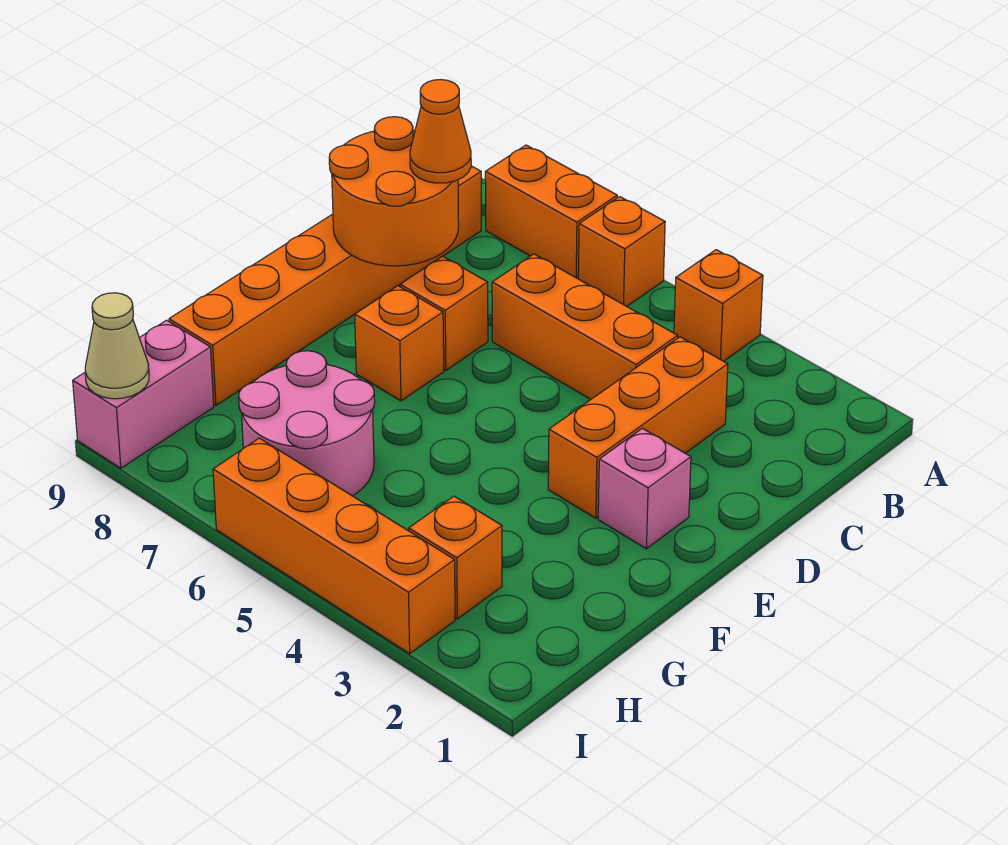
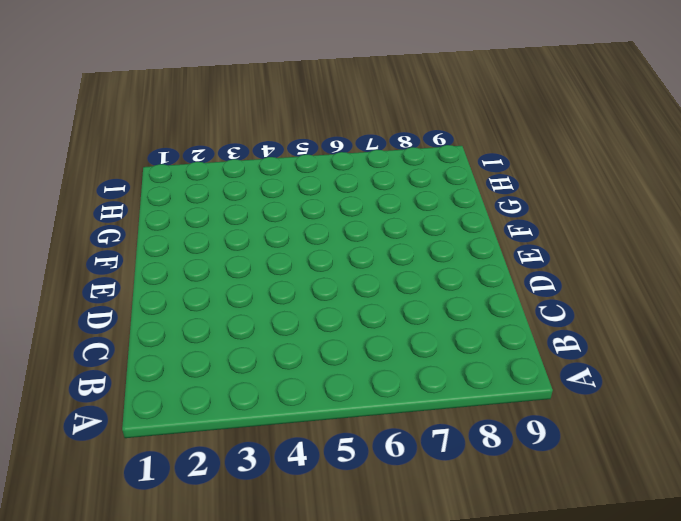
none -> orange 1x1 brick [674,250,763,361]
none -> orange 1x1 brick [578,197,665,306]
none -> orange 1x2 brick [485,145,617,279]

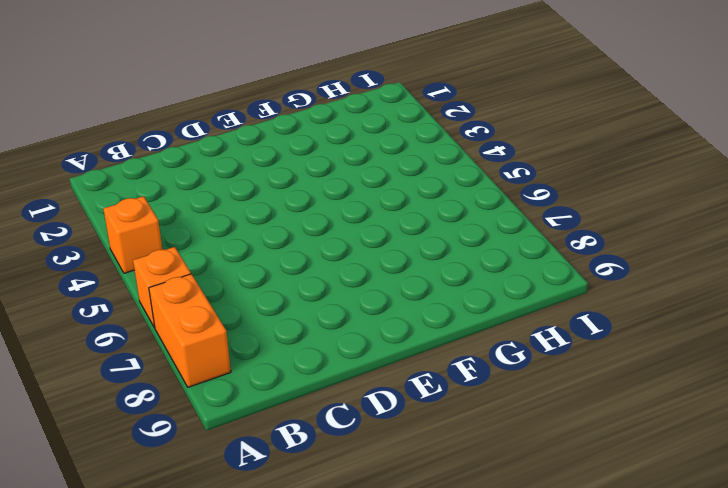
none -> orange 1x6 brick [169,166,481,405]
none -> orange 1x3 brick [548,337,728,518]
none -> orange 1x3 brick [492,254,678,399]

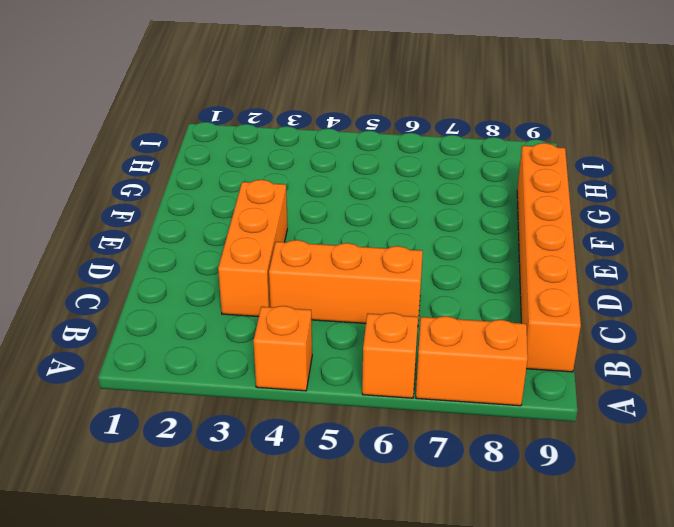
none -> orange 1x1 brick [400,256,488,370]
none -> pink 1x1 brick [598,428,691,549]
none -> orange 1x1 brick [355,286,444,401]

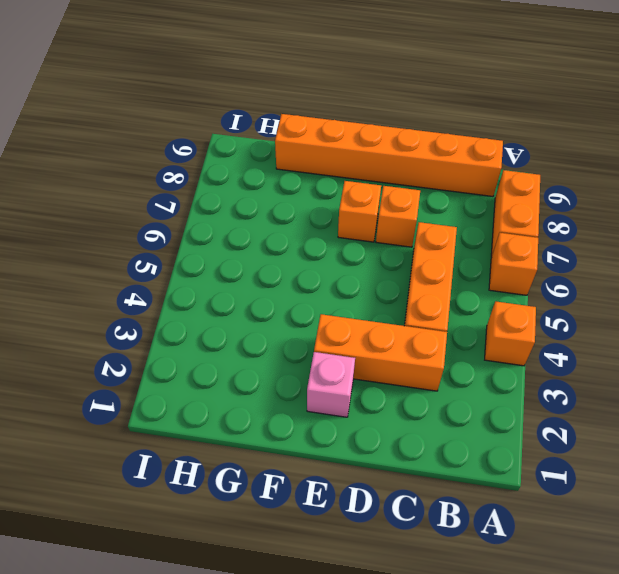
none -> pink 2x2 round brick [239,351,375,496]
none -> orange 1x1 brick [409,496,502,619]
none -> pink 1x2 brick [73,320,214,468]

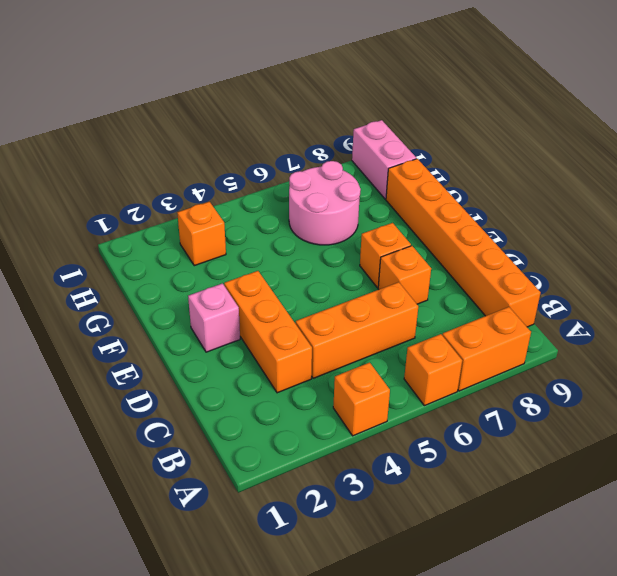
none -> orange 1x4 brick [213,438,455,654]
none -> orange 2x2 round brick [329,117,459,266]
none -> tan 1x1 cone [85,293,149,399]

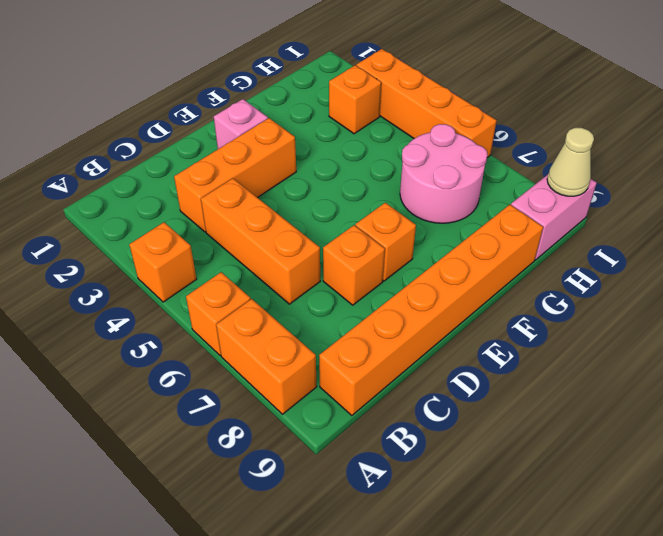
none -> orange 2x2 round brick [329,117,459,266]
none -> orange 1x1 cone [410,80,471,183]

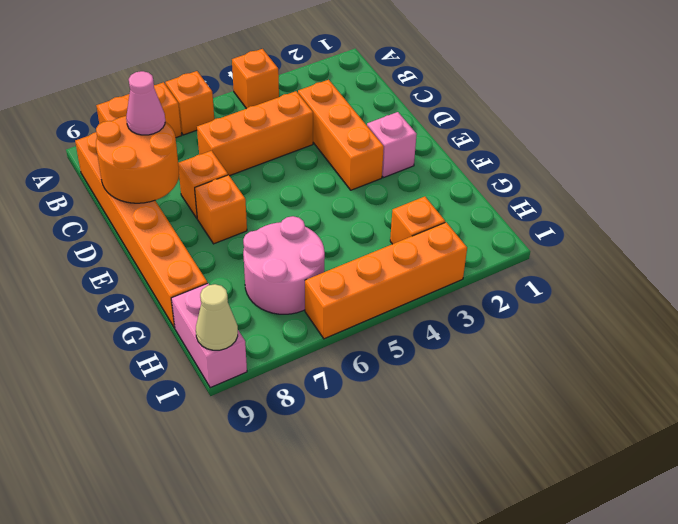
pink 1x1 cone [126,71,165,135] -> orange 1x1 cone [410,80,471,183]

